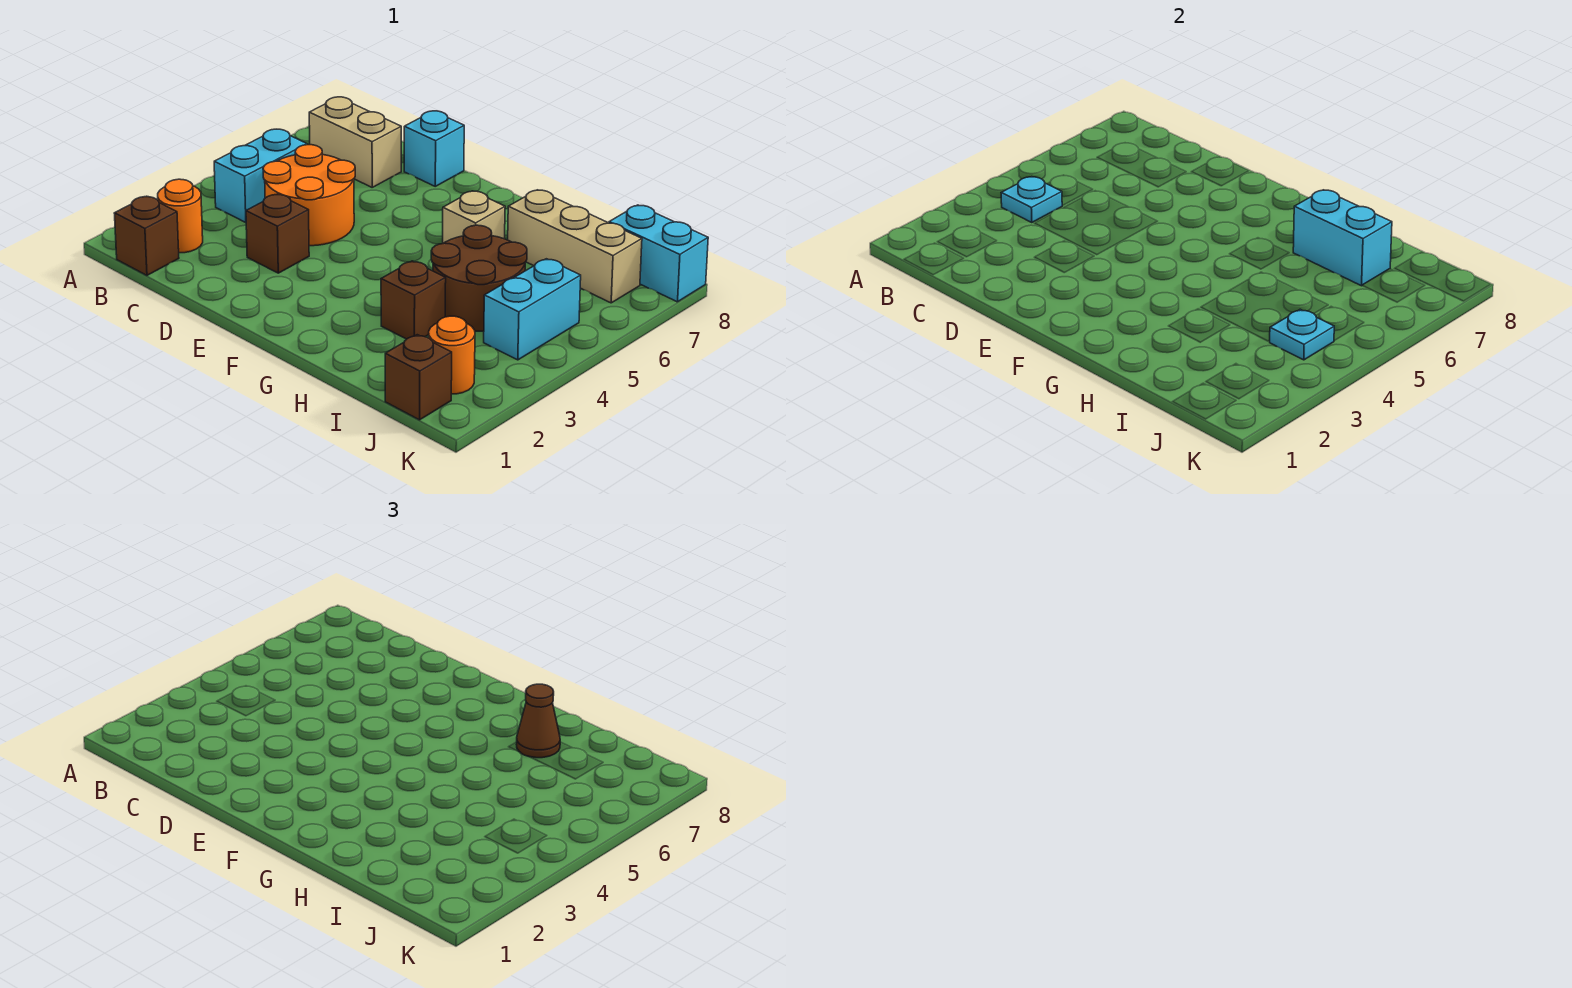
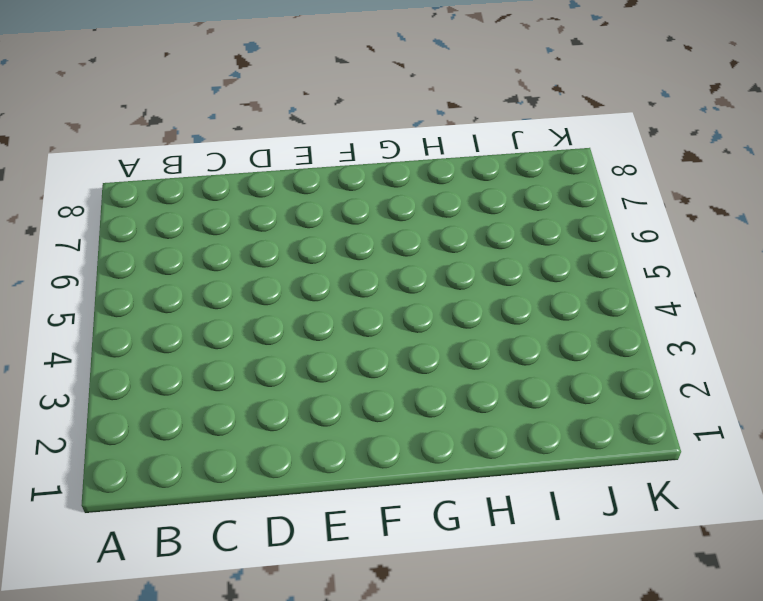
none -> brown 1x1 brick [114,196,179,275]
none -> orange 1x1 round brick [158,179,203,253]
none -> cyan 1x2 brick [214,129,307,223]

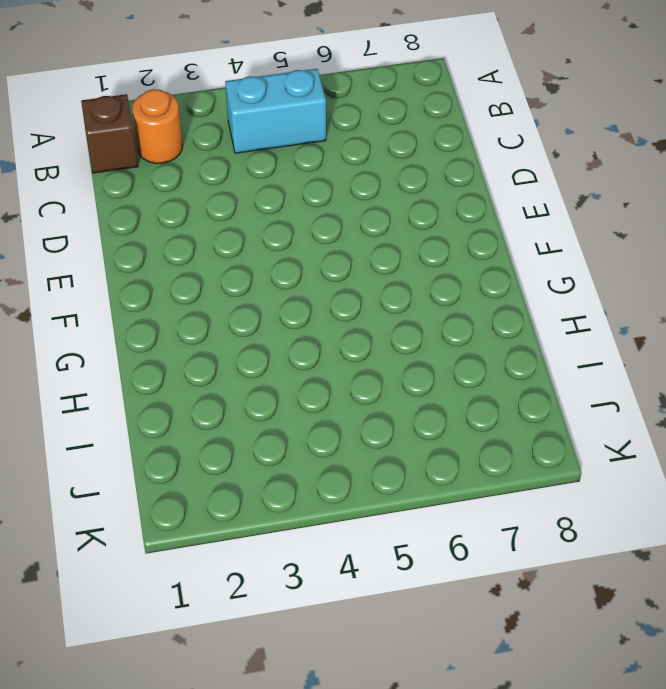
none -> tan 1x2 brick [309,97,401,187]
none -> orange 2x2 round brick [263,145,355,246]
none -> brown 1x1 brick [246,194,309,273]

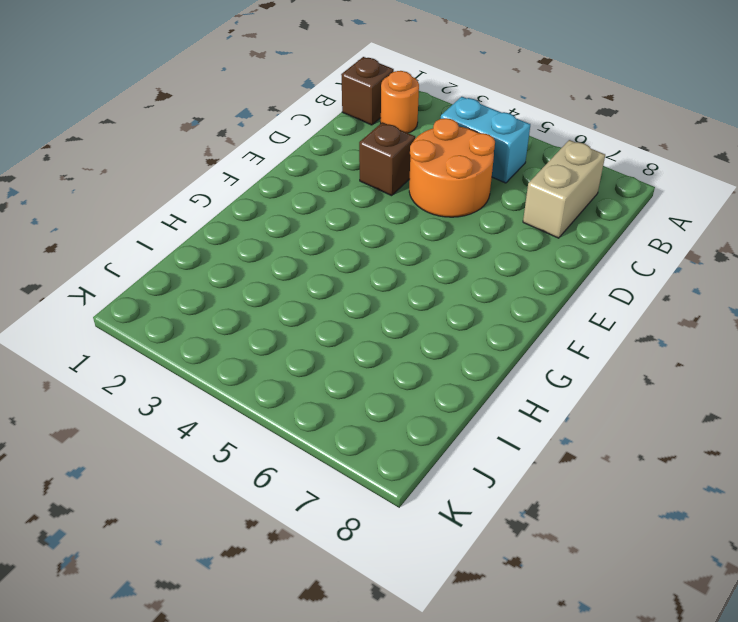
none -> cyan 1x1 brick [404,111,464,186]
none -> tan 1x1 brick [443,191,505,243]
none -> brown 1x1 brick [381,261,446,339]

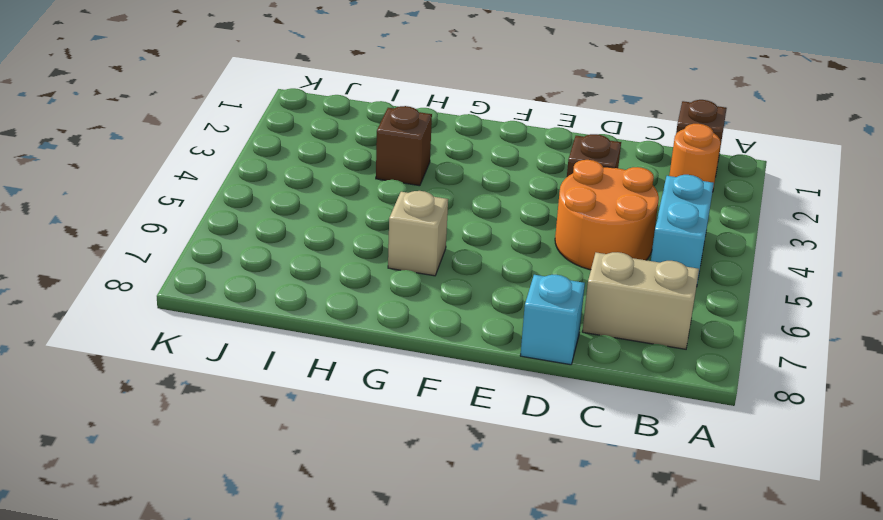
none -> brown 2x2 round brick [431,225,527,331]
none -> tan 1x3 brick [508,190,642,303]
none -> brown 1x1 brick [385,335,452,420]

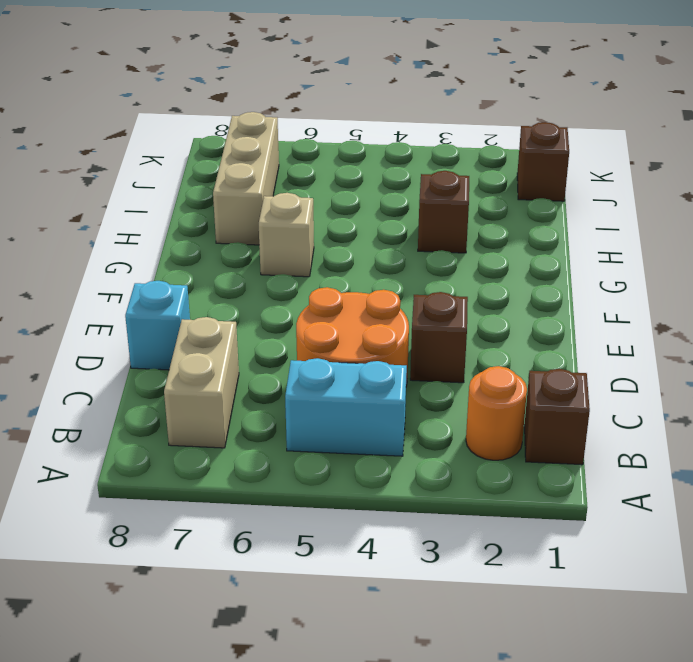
none -> brown 2x2 round brick [431,225,527,331]
none -> orange 1x1 round brick [429,316,475,394]
none -> cyan 1x2 brick [484,259,581,360]

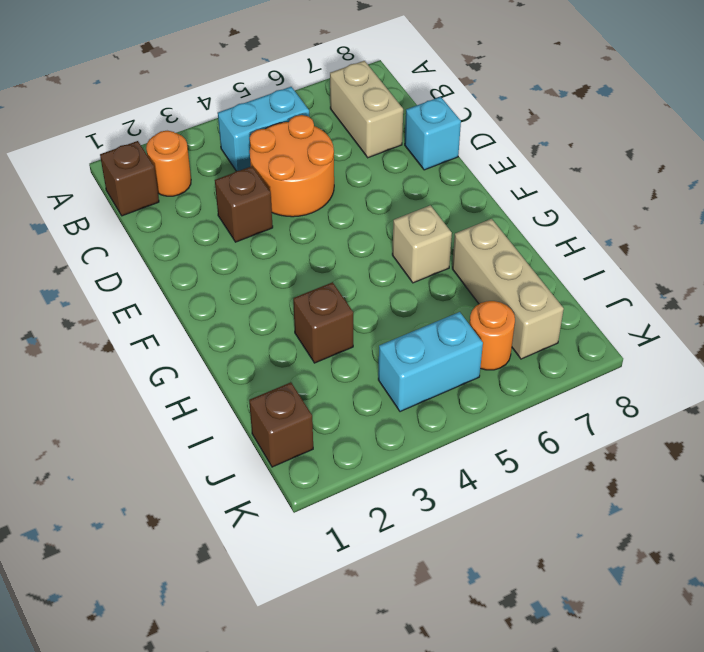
orange 1x1 round brick [469,301,515,370] -> orange 1x1 round brick moved to [429,316,475,394]
none -> brown 2x2 round brick [431,225,527,331]
none -> cyan 1x2 brick [609,205,708,302]
none -> cyan 1x1 plate [1001,177,1063,223]

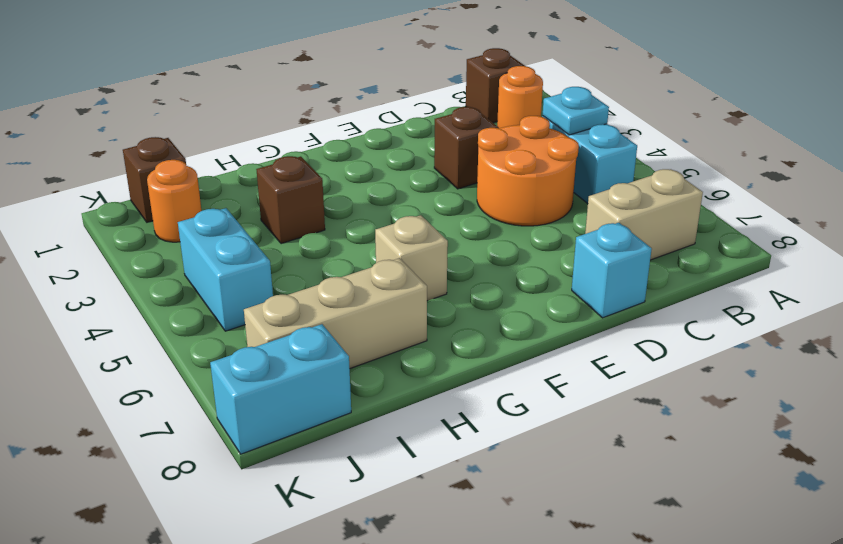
none -> brown 2x2 round brick [431,225,527,331]
none -> cyan 1x2 brick [1293,190,1392,286]
none -> cyan 1x1 plate [1270,309,1334,360]

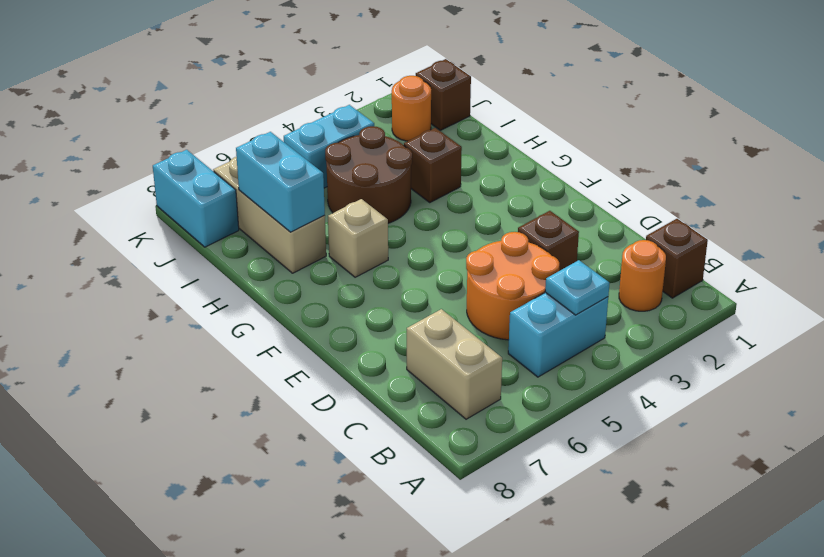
none -> cyan 1x1 brick [404,111,464,186]
none -> cyan 1x1 plate [1270,309,1334,360]
none -> brown 1x1 cone [517,684,560,758]

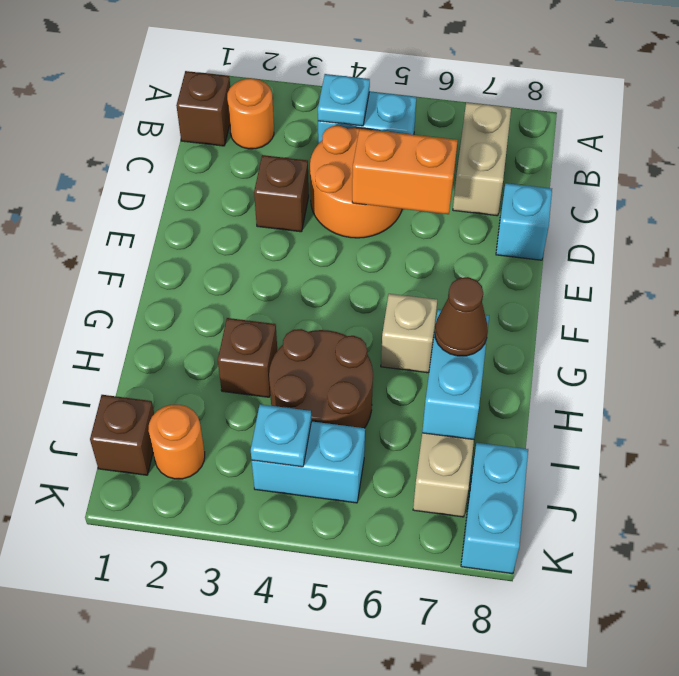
orange 1x2 brick [352,129,458,214] -> none

